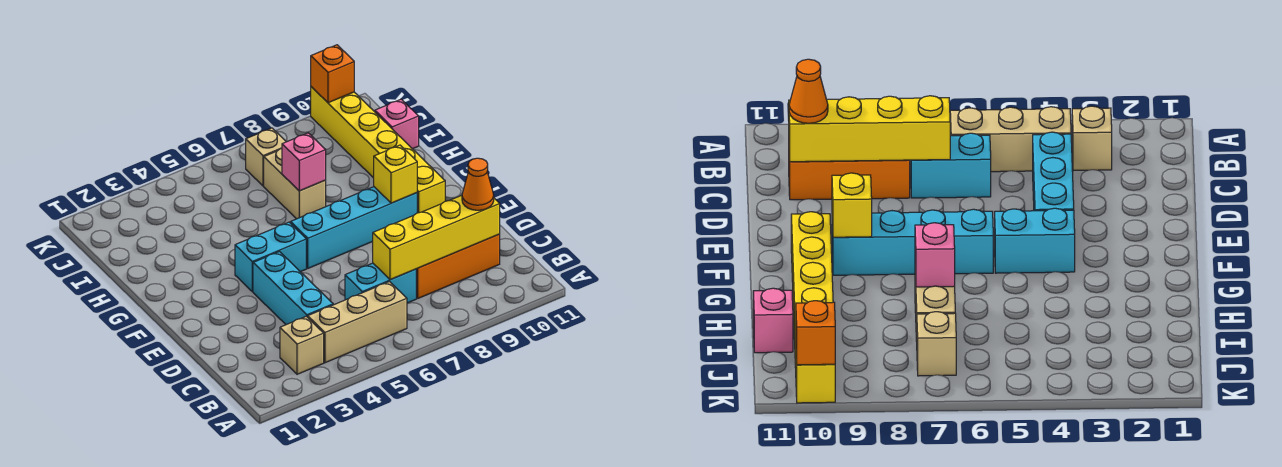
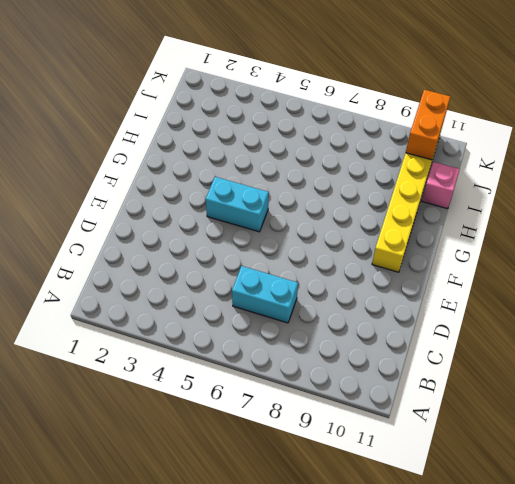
orange 1x2 brick [406,90,450,160] -> orange 1x1 brick [311,45,354,103]
none -> tan 1x1 brick [280,316,324,374]
none -> tan 1x3 brick [308,282,407,363]
none -> cyan 1x3 brick [253,252,333,325]

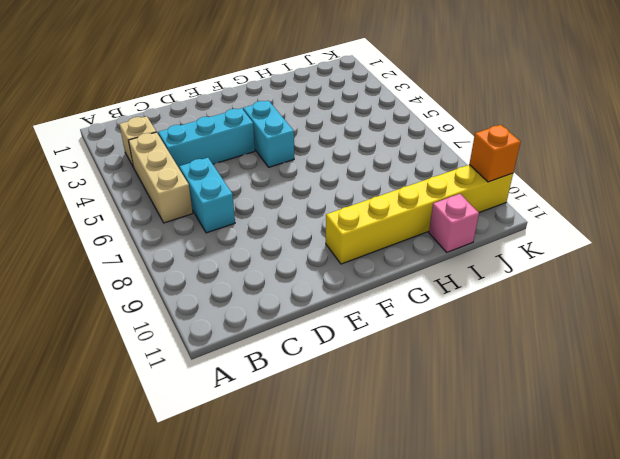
none -> orange 1x3 brick [416,234,500,298]
none -> cyan 1x4 brick [291,187,417,268]
none -> tan 1x2 brick [264,149,326,219]

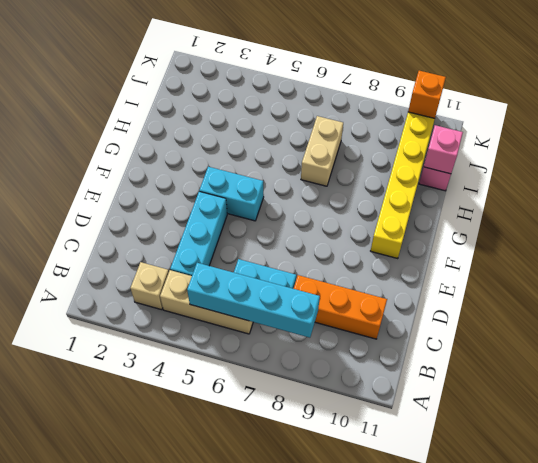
cyan 1x4 brick [187,263,320,338] -> cyan 1x4 brick moved to [291,187,417,268]
pink 1x1 brick [424,125,463,174] -> pink 1x1 brick moved to [282,133,326,191]
none -> tan 1x1 brick [245,128,286,186]
none -> yellow 1x4 brick [373,195,500,280]
none -> yellow 1x1 brick [374,145,417,203]

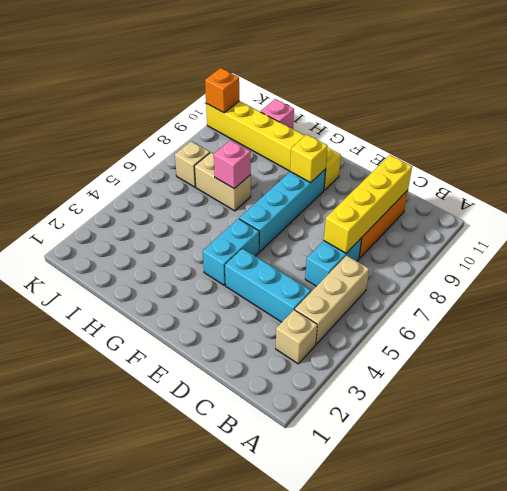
none -> orange 1x1 cone [462,158,494,210]

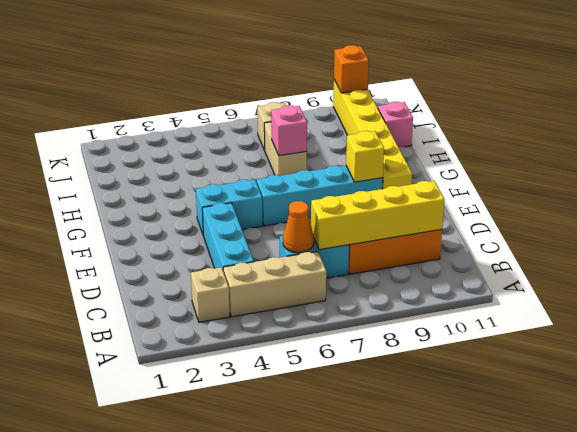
orange 1x1 cone [283,201,314,253] -> orange 1x1 cone moved to [462,158,494,210]

